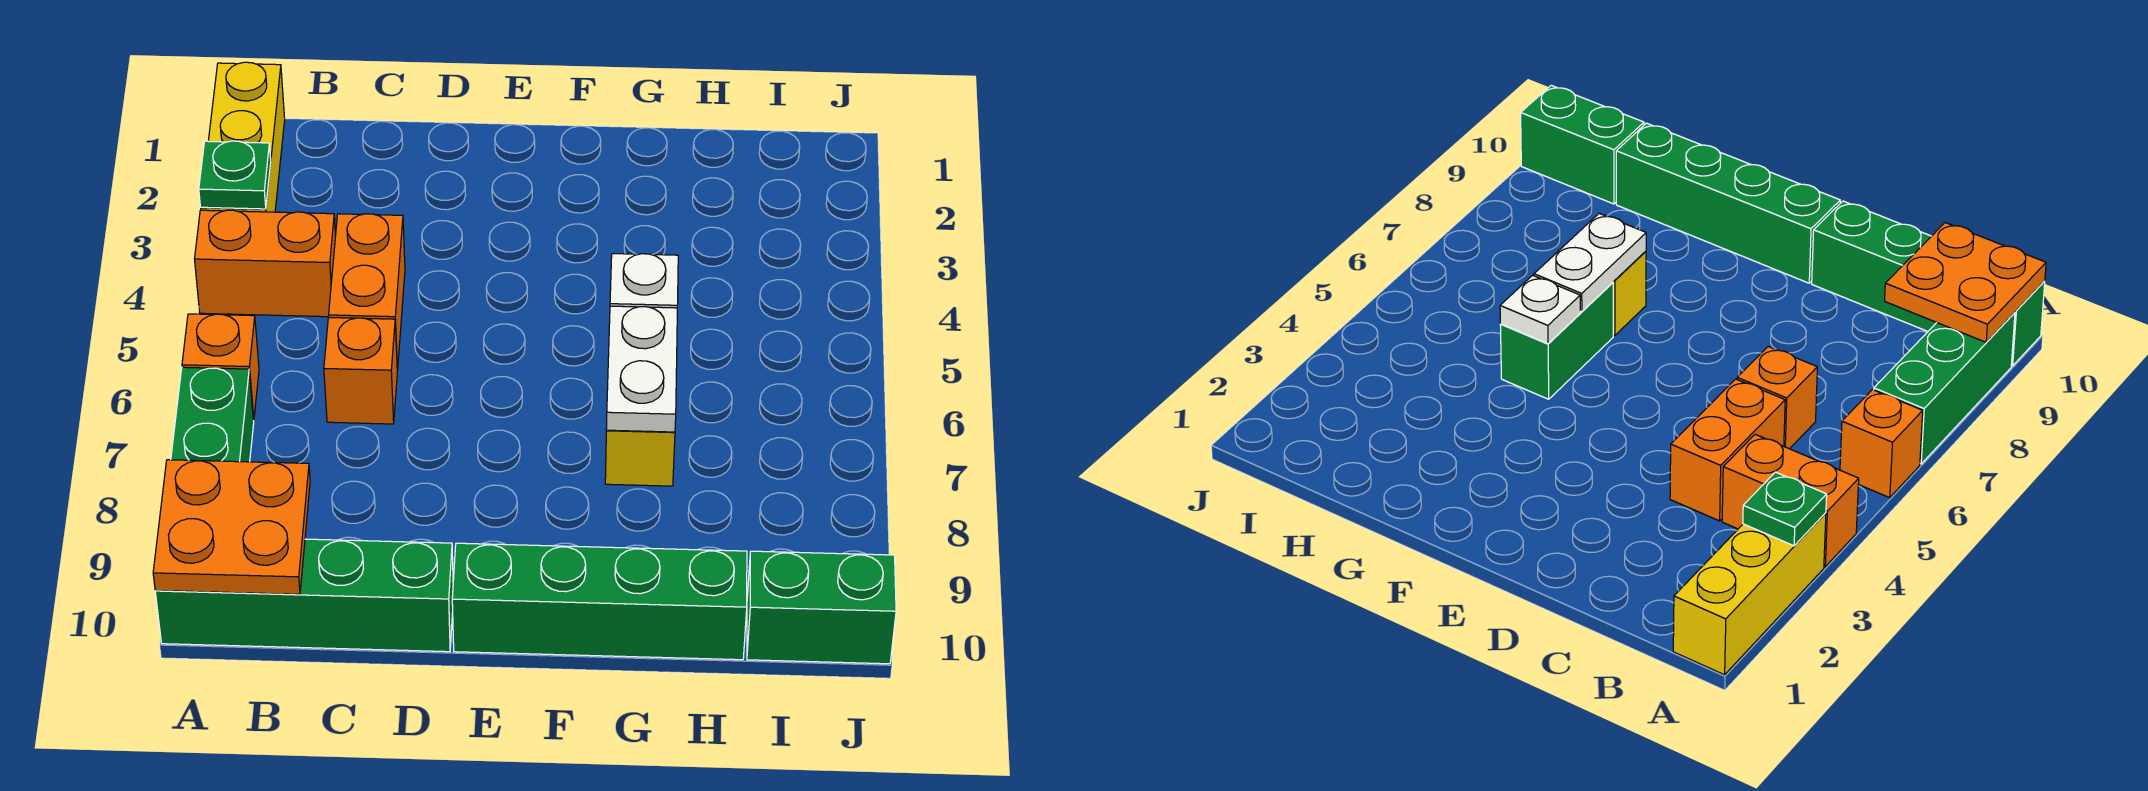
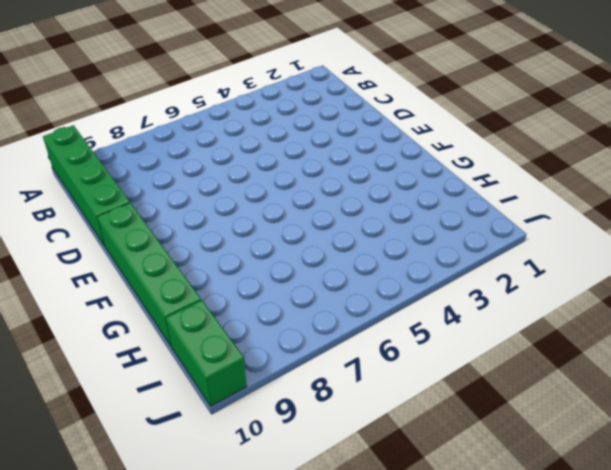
none -> yellow 1x3 brick [201,62,285,212]
none -> orange 1x2 brick [195,210,336,317]
none -> orange 1x1 brick [182,314,259,420]

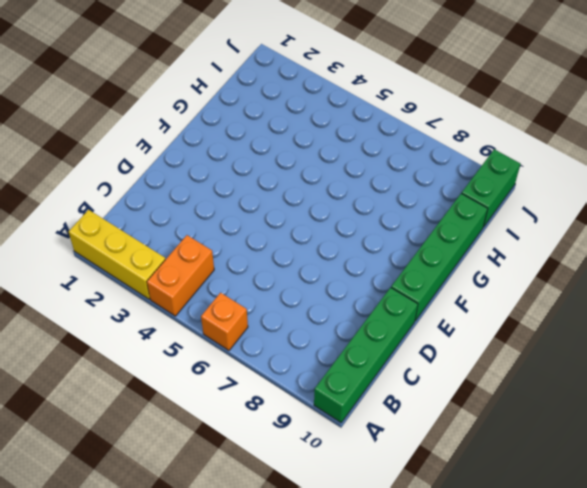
none -> green 1x3 brick [171,367,254,462]
none -> orange 1x2 brick [329,214,405,370]
none -> orange 1x1 brick [324,318,397,424]

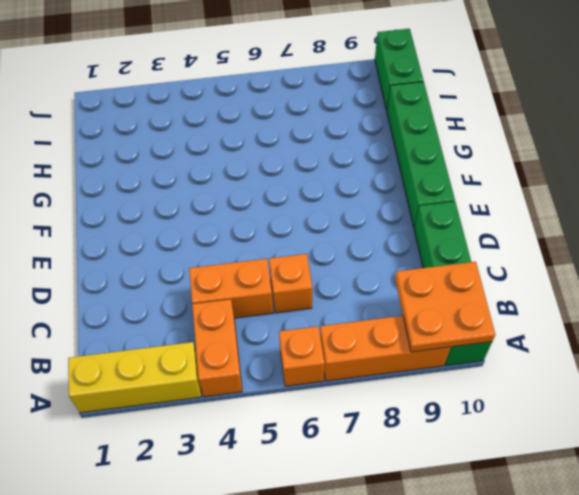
orange 1x3 brick [320,316,451,381] -> green 1x3 brick [171,367,254,462]
none -> green 1x2 brick [1500,283,1613,399]
none -> yellow 1x1 brick [605,430,675,486]
none -> green 1x1 plate [199,141,271,209]

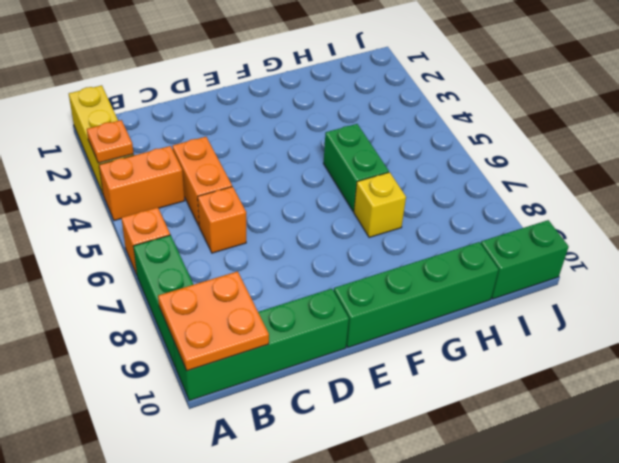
orange 1x1 plate [87,120,134,163] -> green 1x1 plate [199,141,271,209]
none -> white 1x1 plate [610,254,678,308]
none -> white 1x2 plate [606,306,677,432]

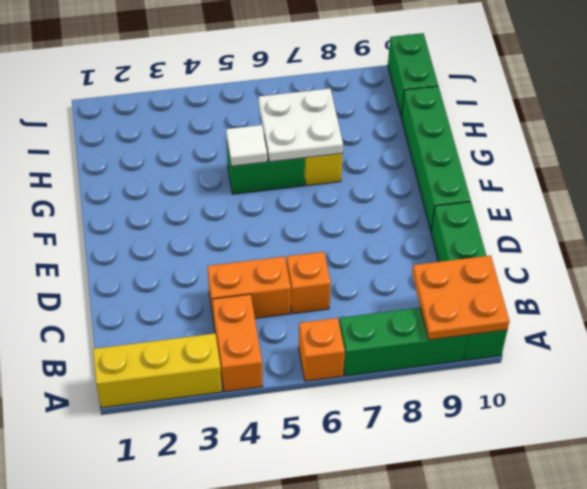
white 1x1 tile [226,125,267,166] -> white 1x1 plate [610,254,678,308]
white 2x2 plate [259,89,343,162] -> white 1x2 plate [606,306,677,432]
none -> green 1x1 plate [199,141,271,209]

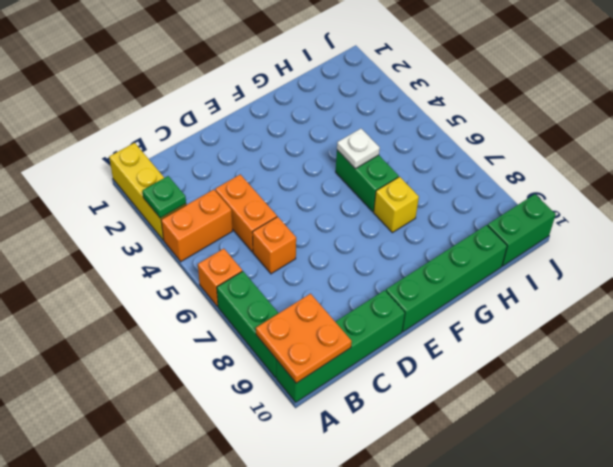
none -> white 1x2 plate [606,306,677,432]

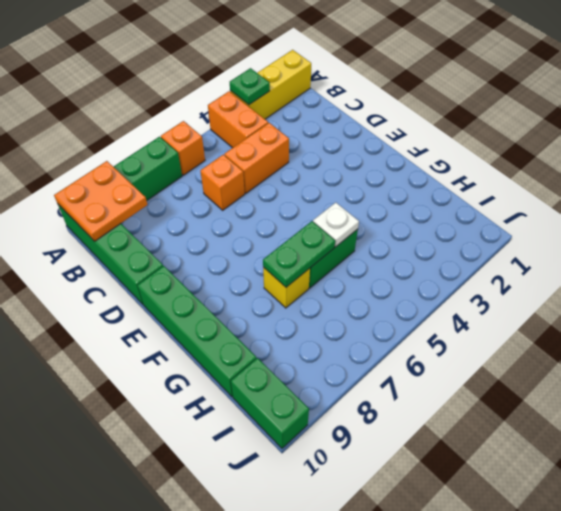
green 1x2 plate [263,221,335,287] -> white 1x2 plate [606,306,677,432]

